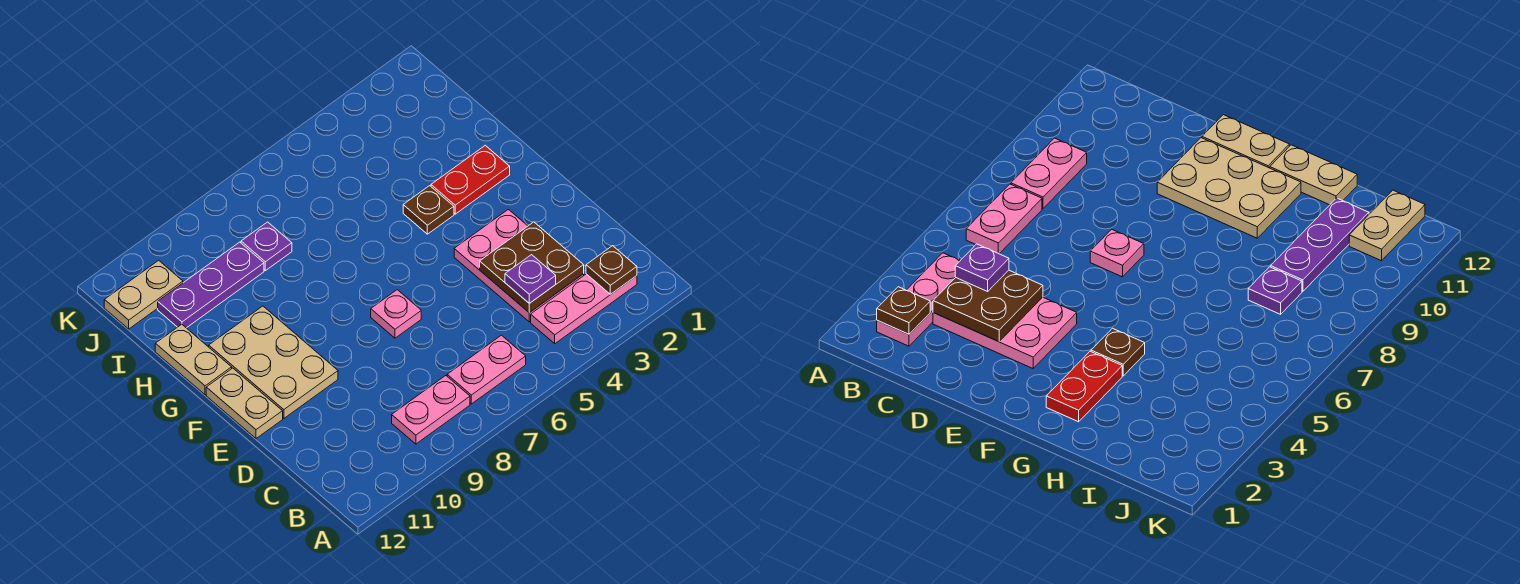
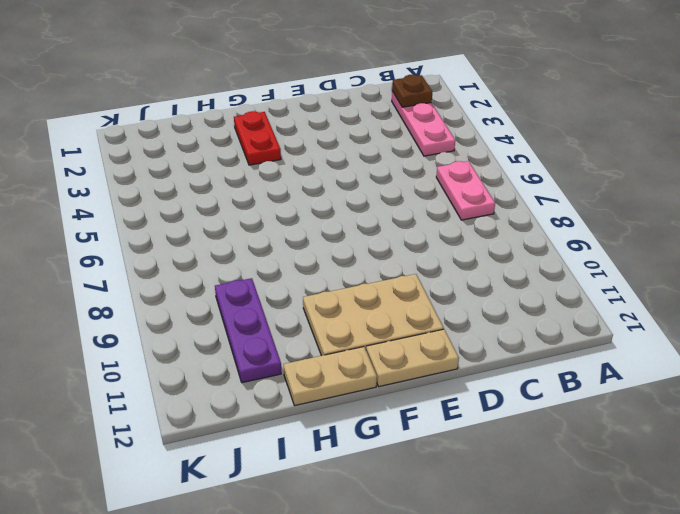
none -> pink 1x2 plate [392,376,470,444]
none -> pink 2x3 plate [454,209,584,322]
none -> pink 1x1 plate [371,290,421,338]

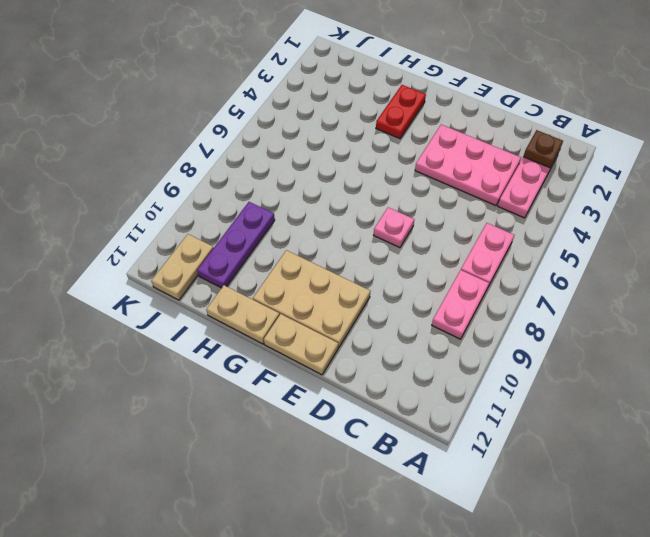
none -> brown 1x1 plate [403,186,454,234]
none -> purple 1x1 plate [241,222,292,271]
none -> brown 2x2 plate [480,222,584,313]

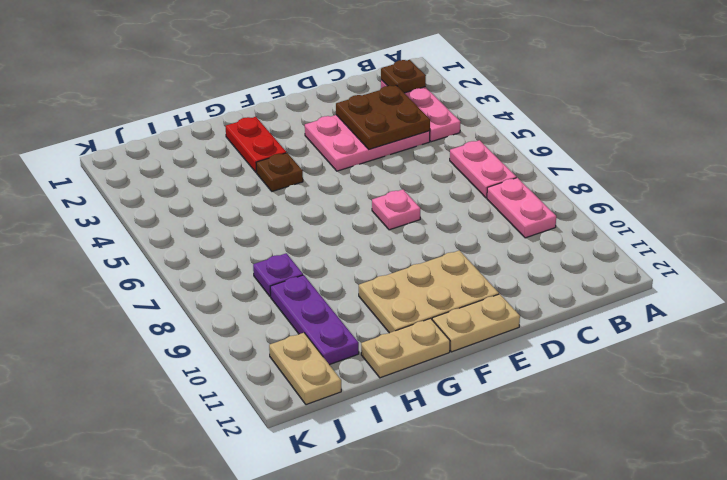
none -> purple 1x1 plate [505,255,556,303]

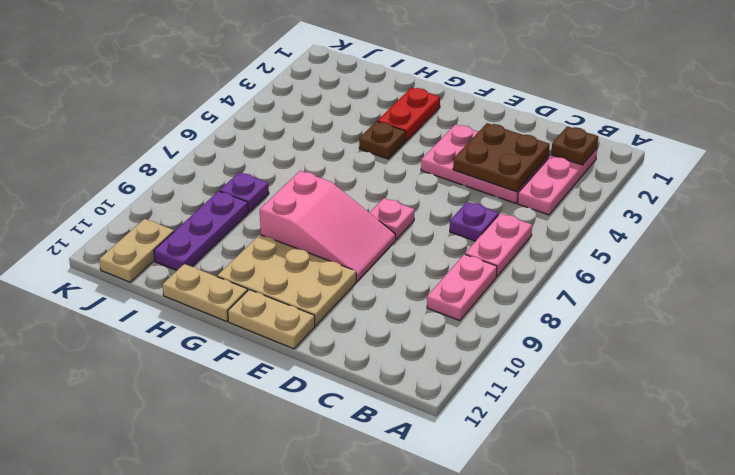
purple 1x1 plate [450,202,499,241] -> purple 1x1 plate moved to [505,255,556,303]
pink 2x3 slope [260,171,396,281] -> none

